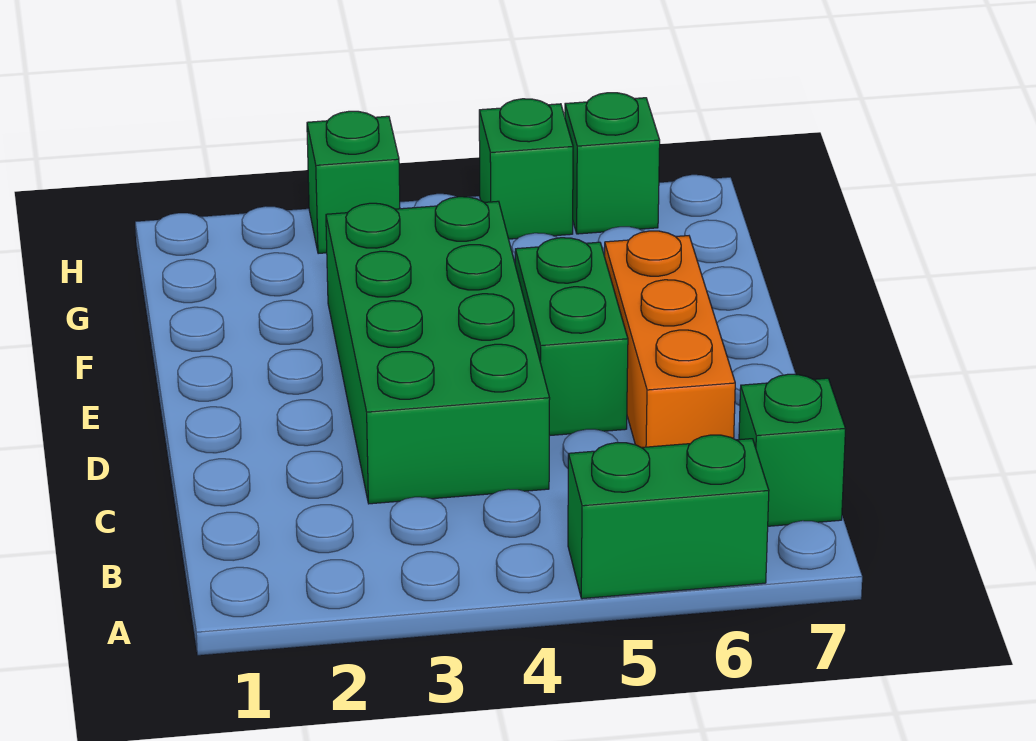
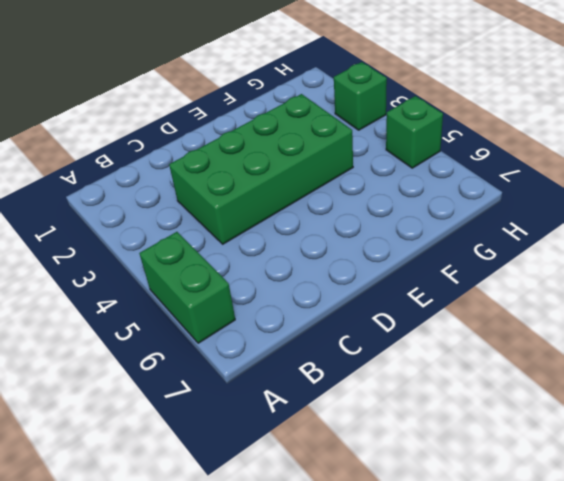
none -> green 1x1 brick [739,374,846,526]
none -> orange 1x3 brick [605,231,735,448]

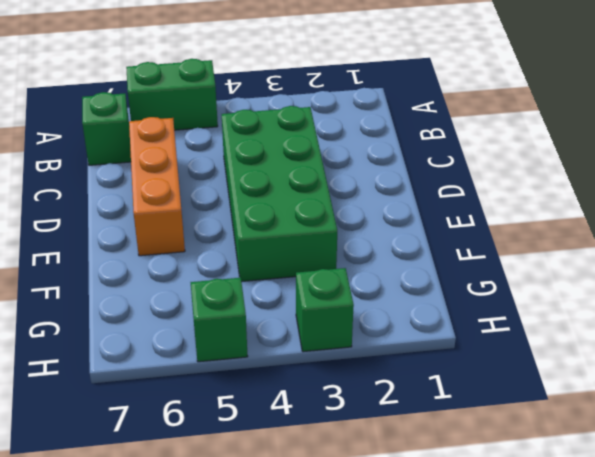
none -> green 1x2 brick [515,238,628,436]
none -> green 1x1 brick [565,93,660,234]

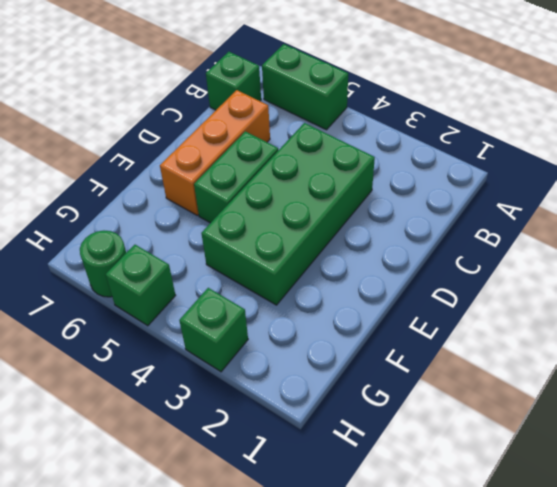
green 1x1 round brick [80,231,126,297] -> green 1x1 brick [565,93,660,234]

